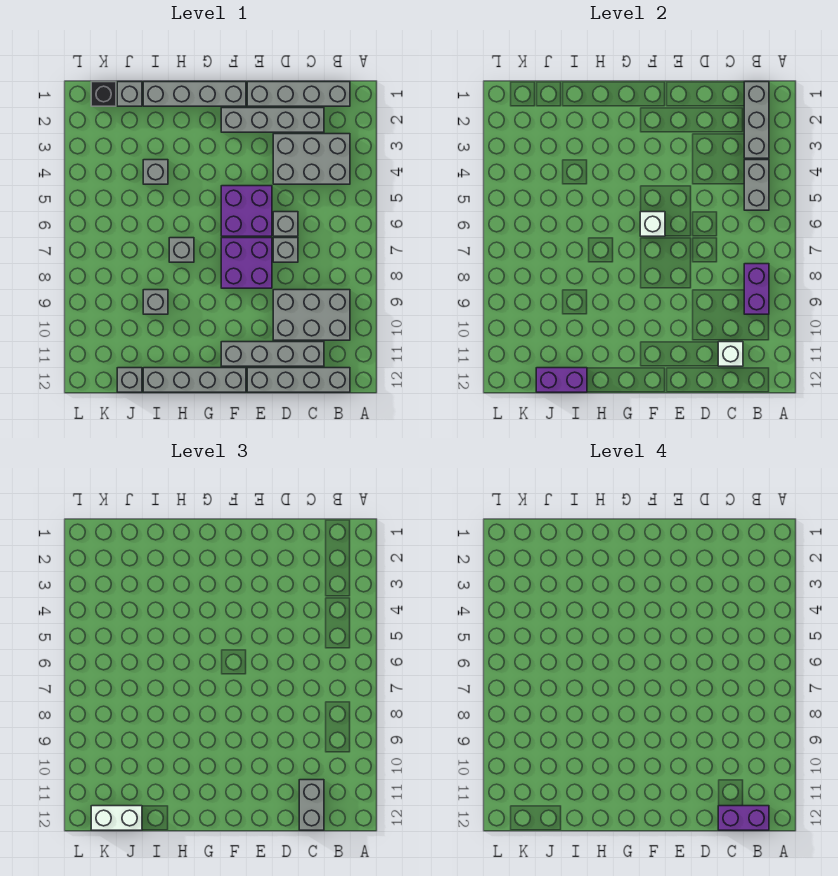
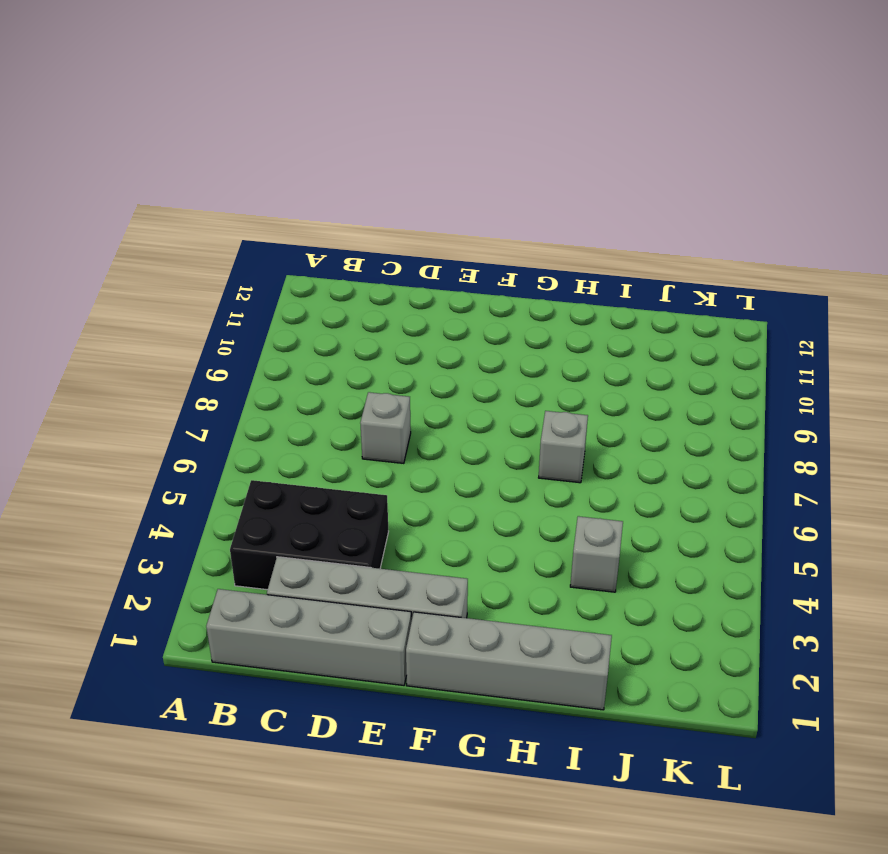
black 2x3 brick [230,480,389,590] -> grey 2x3 brick [273,134,350,184]
none -> grey 2x3 brick [273,290,350,340]
none -> grey 1x4 brick [247,368,350,392]
none -> grey 1x4 brick [221,342,324,366]

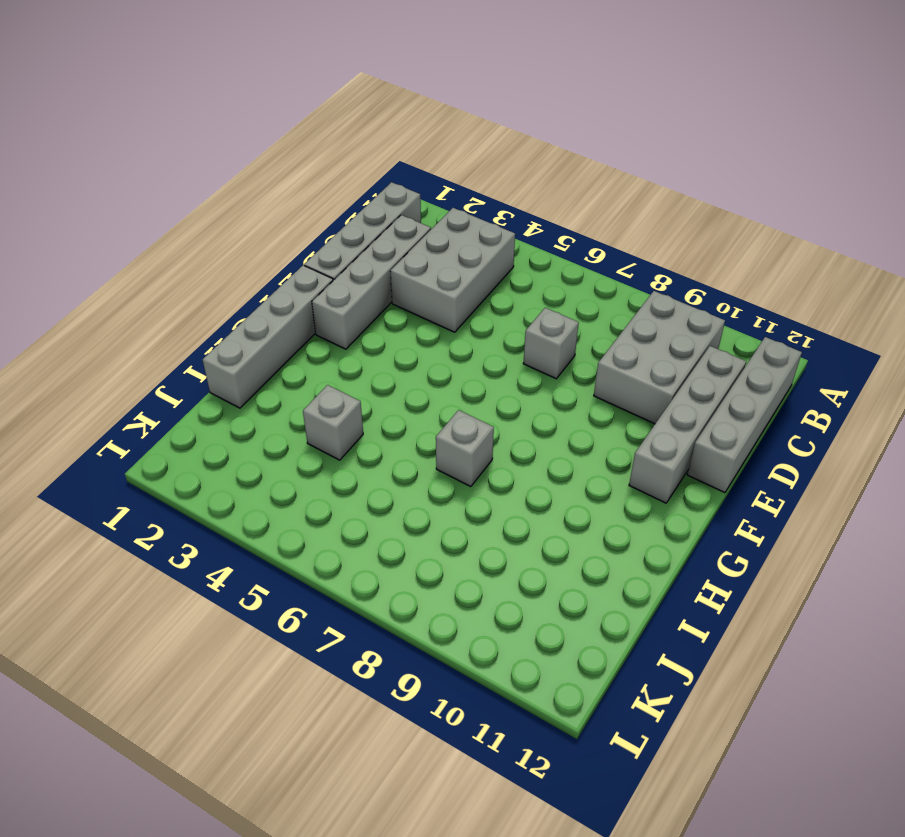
none -> grey 1x1 brick [273,212,298,236]
none -> purple 2x2 brick [221,186,272,236]
none -> purple 2x2 brick [221,238,272,288]

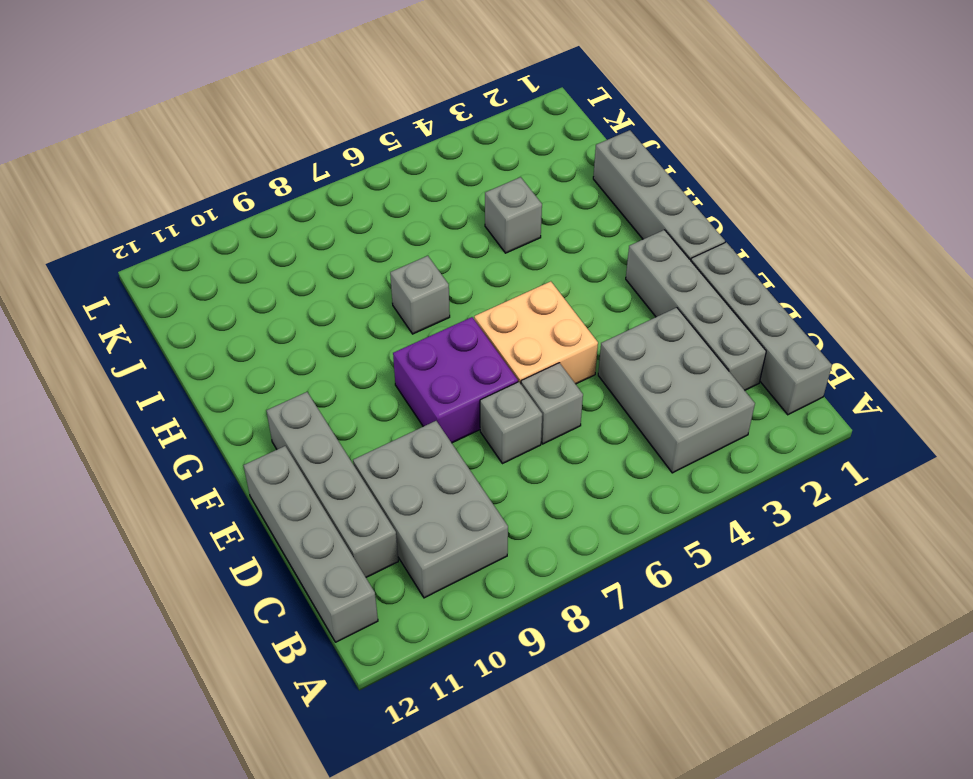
tan 2x2 brick [474,281,598,384] -> purple 2x2 brick [221,186,272,236]
none -> grey 1x4 brick [143,368,246,392]
none -> grey 1x1 brick [143,290,168,314]
none -> grey 1x1 brick [117,82,142,106]

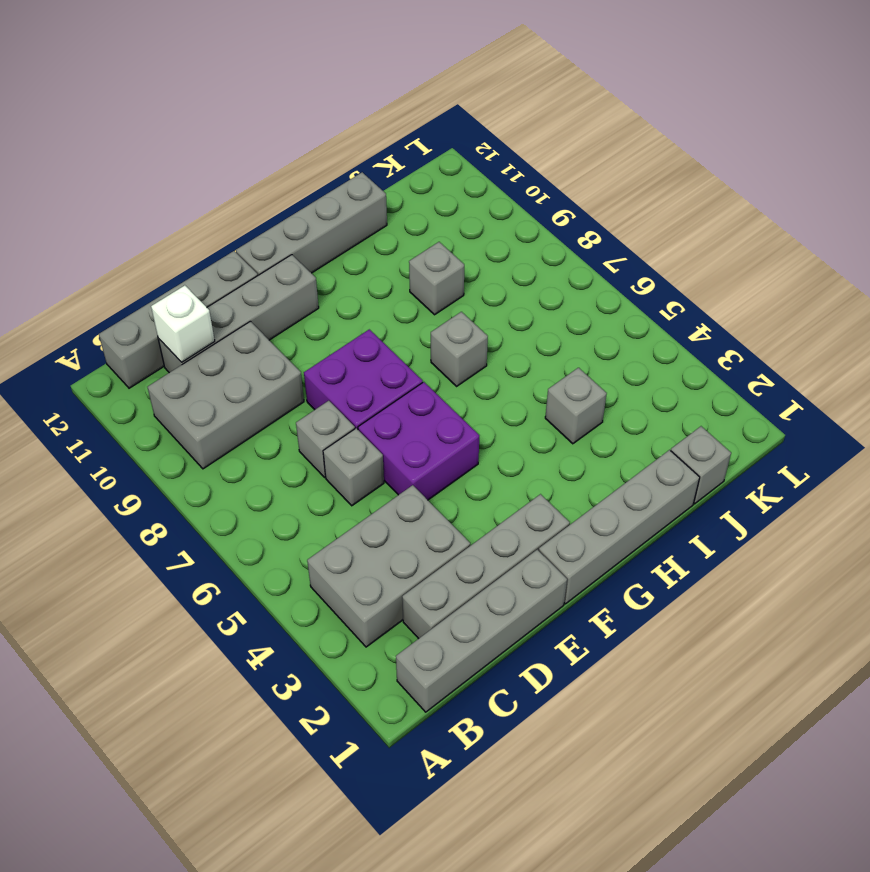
none -> grey 1x1 brick [117,368,142,392]
none -> black 1x1 brick [91,82,116,106]
none -> grey 1x3 brick [744,82,769,158]

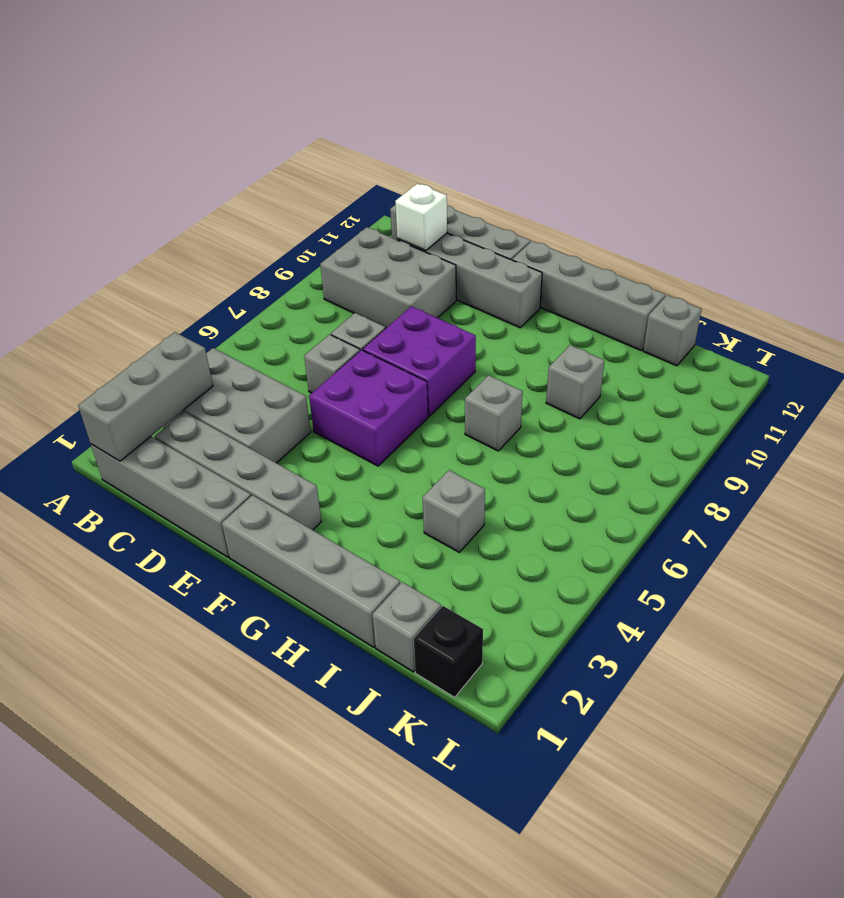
none -> grey 1x2 brick [744,160,769,210]
none -> purple 1x2 brick [744,264,769,314]
none -> white 1x1 brick [640,212,665,236]

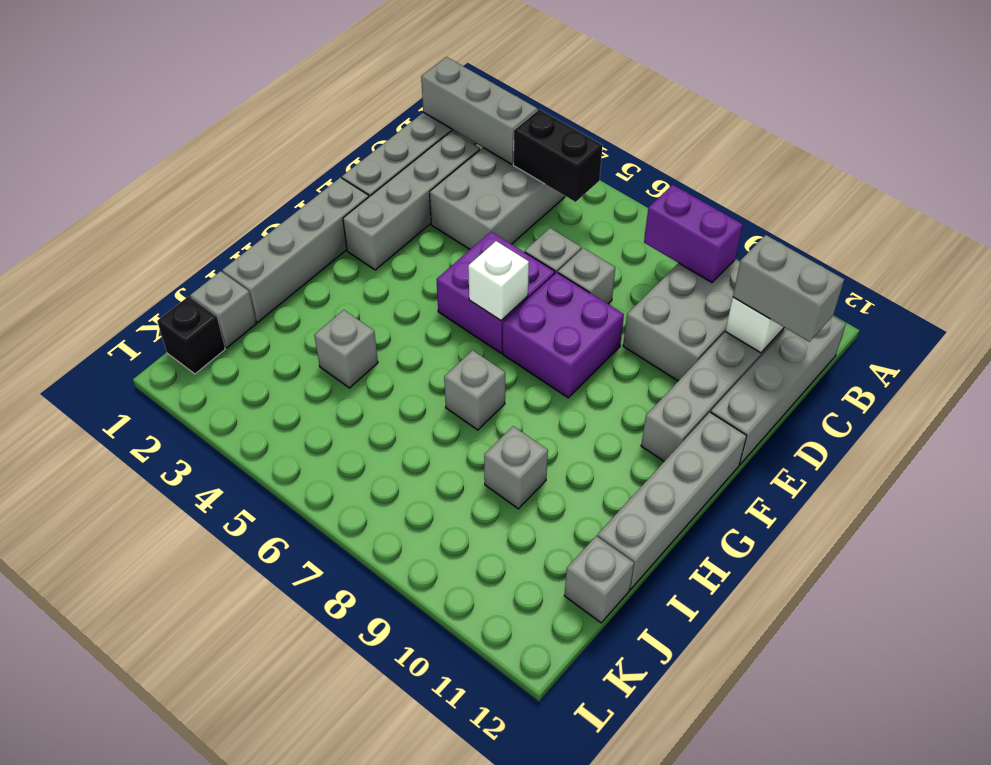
black 1x2 brick [513,109,603,202] -> grey 1x2 brick [744,160,769,210]
none -> purple 1x2 brick [536,368,587,392]
none -> white 1x2 brick [91,806,142,830]
none -> purple 1x2 brick [718,806,769,830]

